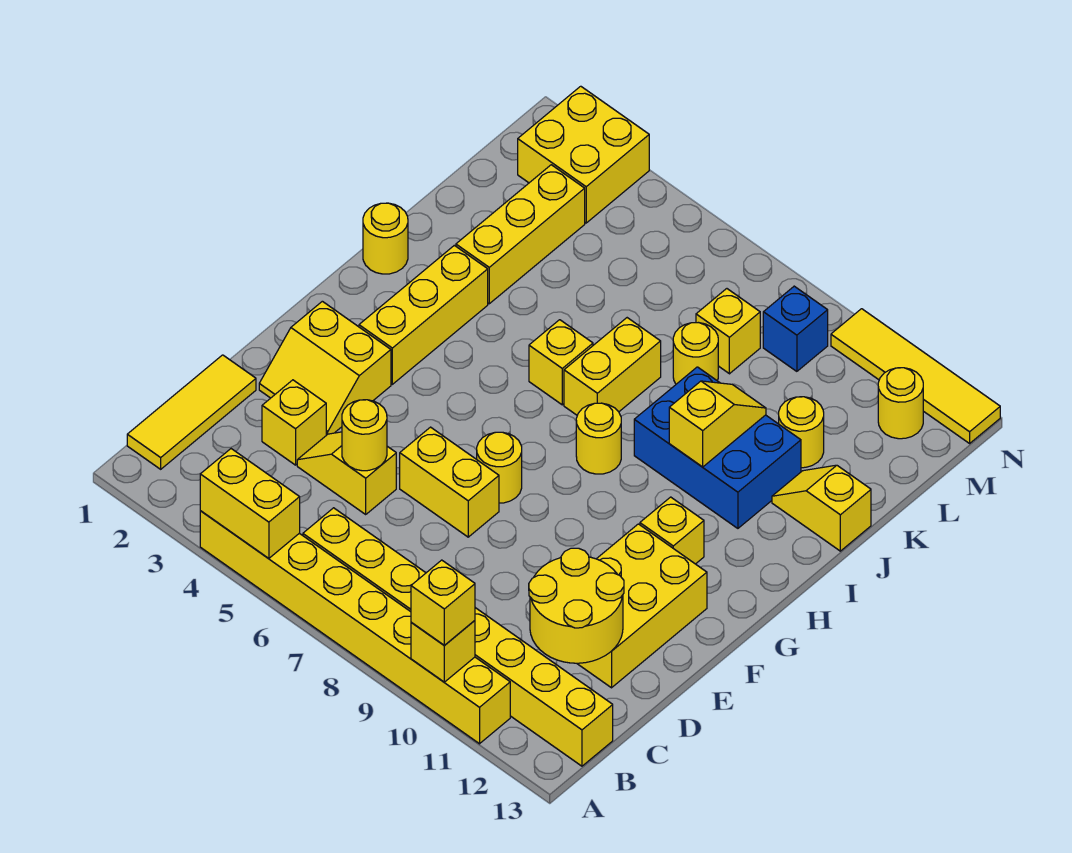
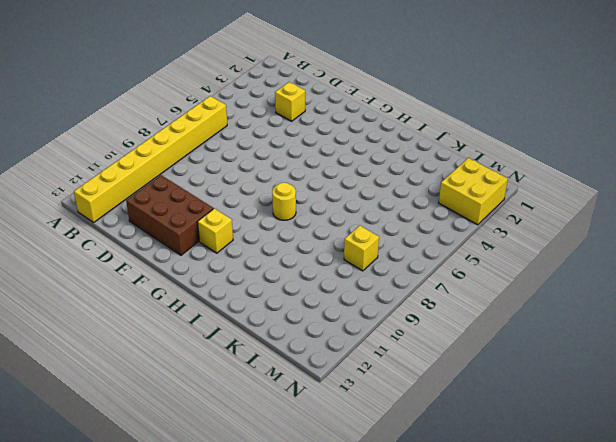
brown 2x3 brick [126,175,213,255] -> yellow 2x3 brick [577,524,707,688]
none -> yellow 1x8 brick [200,511,510,744]
none -> yellow 1x3 tile [127,355,256,469]
none -> yellow 1x2 slope [297,432,396,514]
none -> yellow 2x2 slope [259,301,391,435]

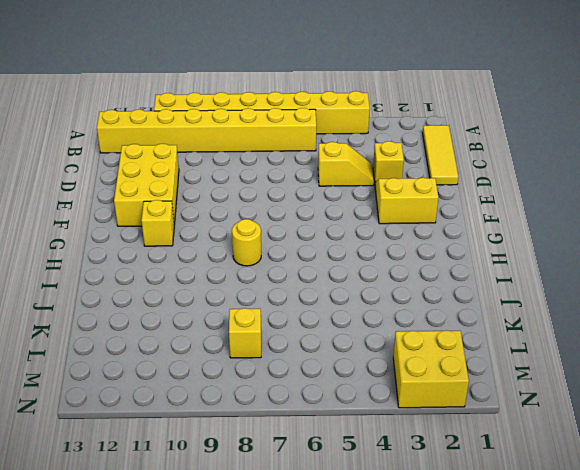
none -> yellow 1x2 brick [400,427,499,537]
none -> yellow 1x1 round brick [477,432,522,503]
none -> yellow 1x3 brick [359,245,488,384]
none -> yellow 1x1 round brick [363,203,408,274]

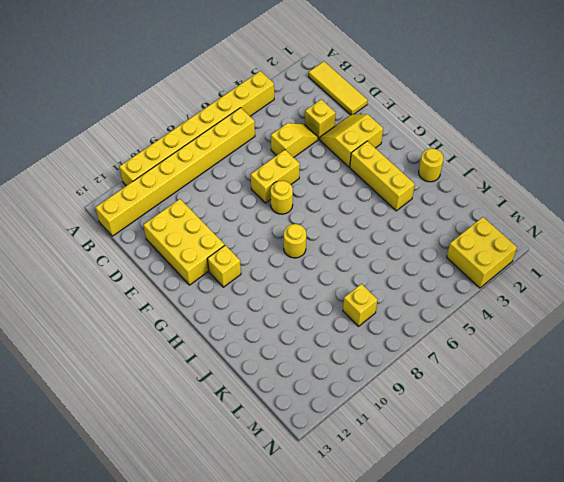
none -> yellow 1x1 brick [529,320,593,405]
none -> yellow 1x2 brick [564,318,661,415]
none -> blue 2x3 brick [634,367,801,528]
none -> yellow 1x3 brick [456,165,585,304]

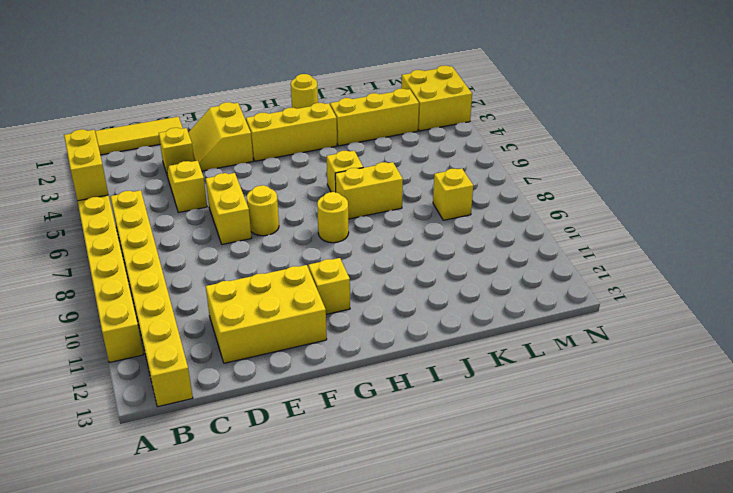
none -> blue 2x3 brick [634,367,801,528]
none -> yellow 1x2 slope [772,465,871,551]
none -> yellow 1x1 round brick [673,323,718,384]
none -> yellow 1x1 round brick [779,397,824,468]

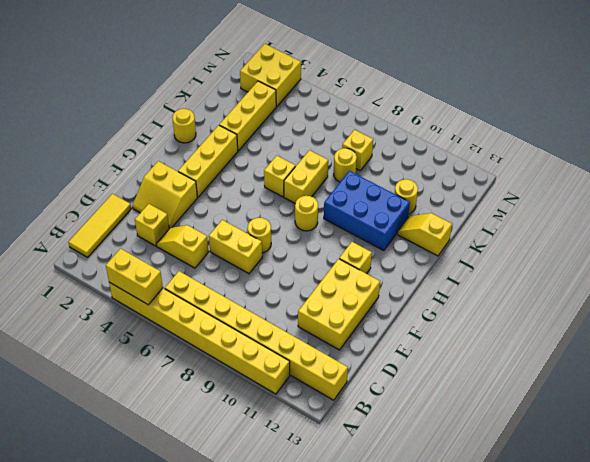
none -> blue 1x1 brick [763,286,828,371]
none -> yellow 1x1 round brick [878,368,923,439]
none -> yellow 1x4 tile [831,309,1000,443]
none -> yellow 1x1 brick [411,621,475,682]

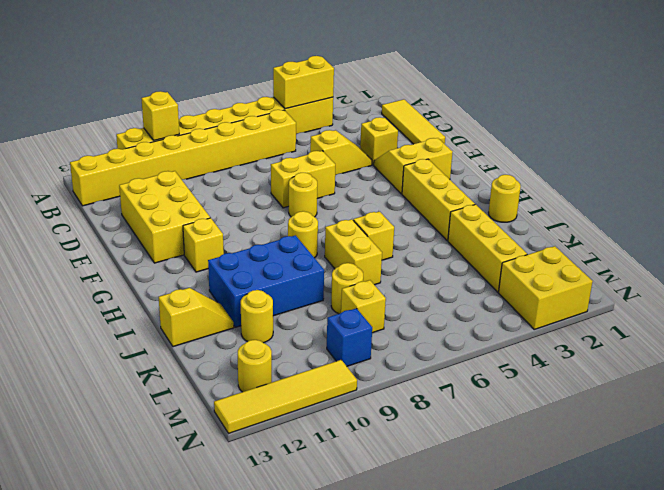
none -> yellow 2x2 round brick [529,548,624,663]
none -> yellow 1x1 round brick [342,400,387,471]
none -> yellow 1x2 slope [669,381,766,467]
none -> yellow 1x1 brick [411,560,475,645]

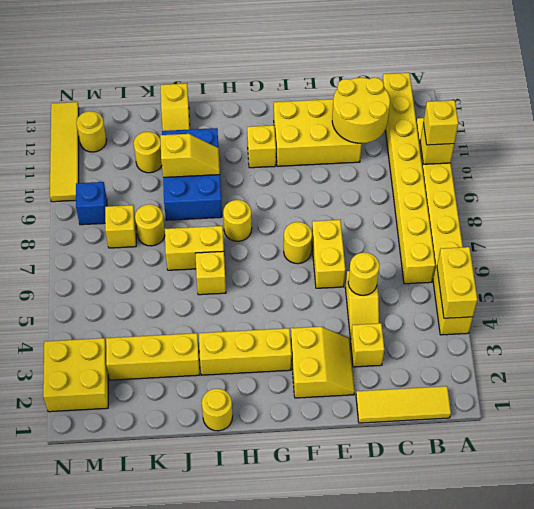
yellow 1x2 slope [160,134,220,177] -> yellow 1x2 slope turned to [669,381,766,467]

